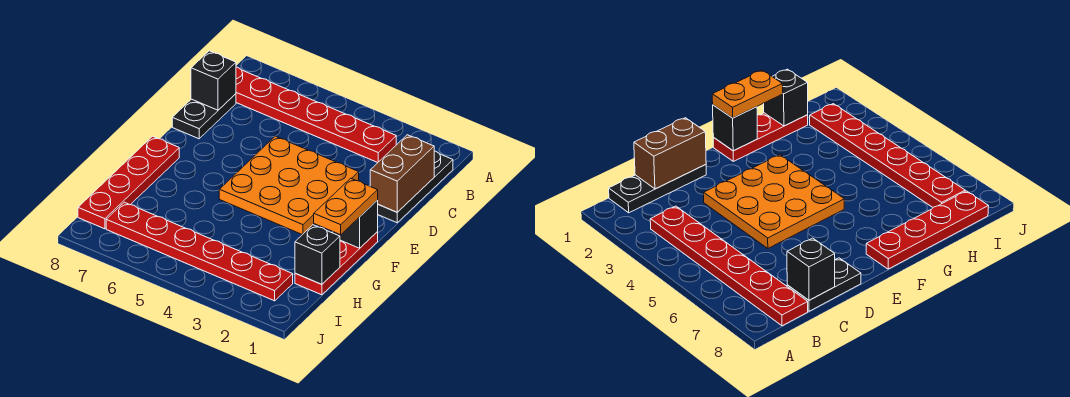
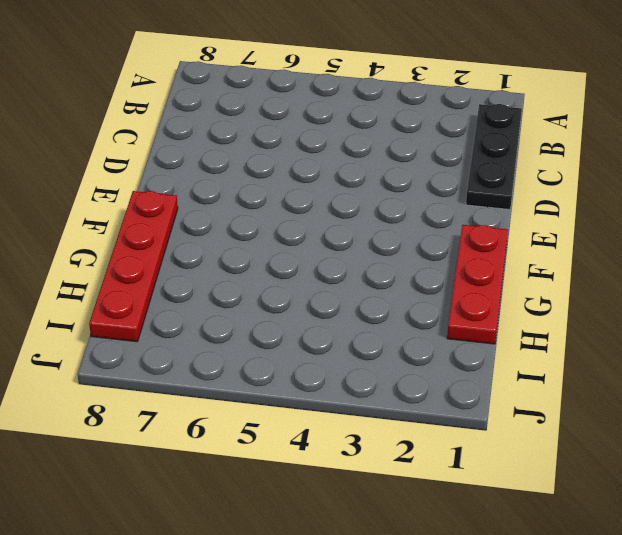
none -> red 1x6 plate [236,67,396,163]
none -> black 1x2 plate [172,94,236,139]
none -> orange 3x3 plate [219,136,359,235]

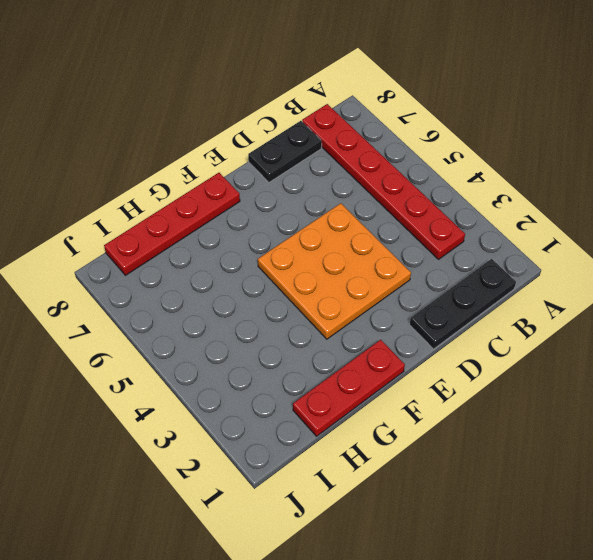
none -> red 1x6 plate [106,202,293,301]
none -> brown 1x2 brick [370,135,434,212]
none -> black 1x1 brick [191,51,236,110]

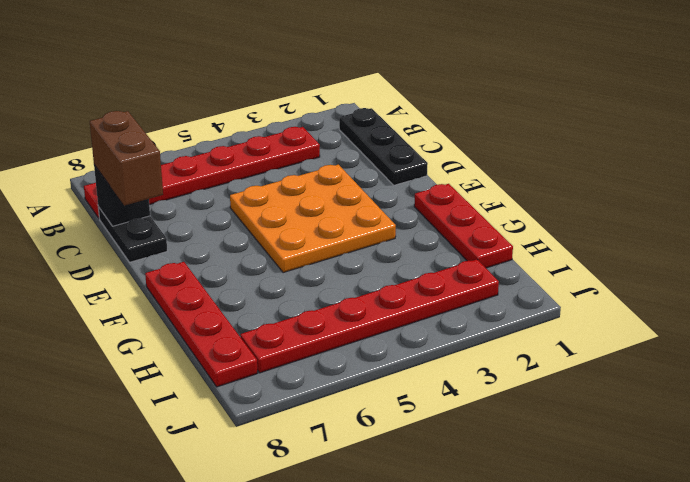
brown 1x2 brick [90,111,163,206] -> brown 1x2 brick moved to [370,135,434,212]
none -> black 1x1 brick [333,200,378,248]
none -> black 1x1 brick [295,225,340,284]
none -> orange 1x2 plate [314,178,378,235]

